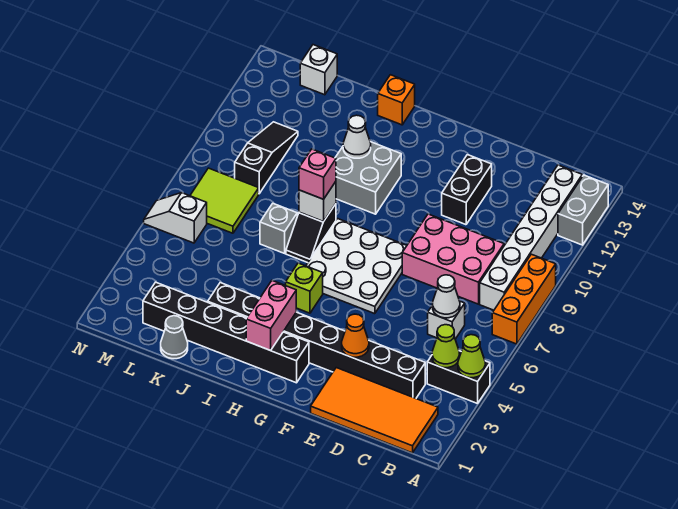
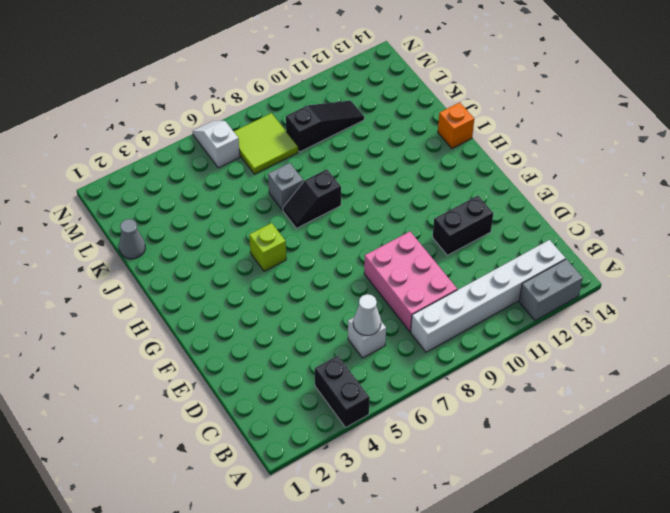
none -> orange 1x3 brick [492,254,556,344]
none -> orange 2x4 tile [311,368,438,453]
none -> black 1x8 brick [208,283,425,398]

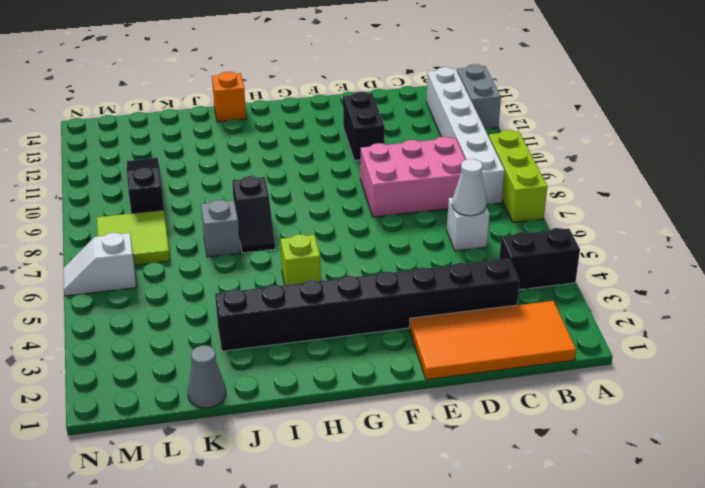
lime 1x3 brick [489,130,547,222] -> orange 1x3 brick [492,254,556,344]
none -> white 3x3 plate [306,219,407,314]
none -> black 1x6 brick [143,282,309,383]
none -> grey 2x2 brick [335,142,401,214]

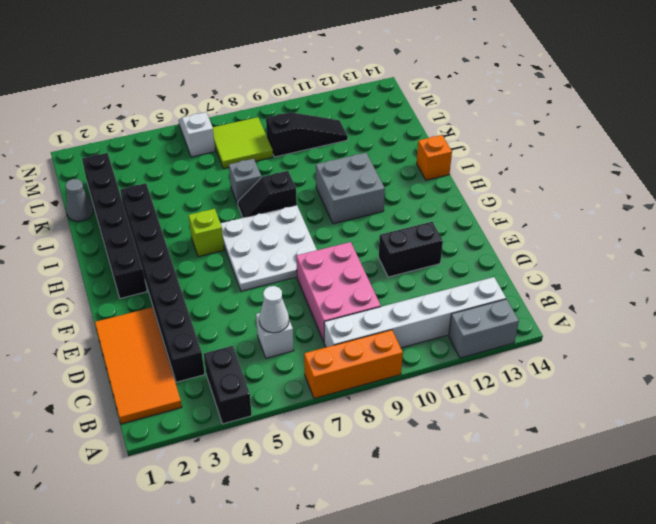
none -> white 1x1 brick [300,45,337,95]
none -> lime 1x1 cone [458,335,485,378]
none -> lime 1x1 cone [432,325,459,368]

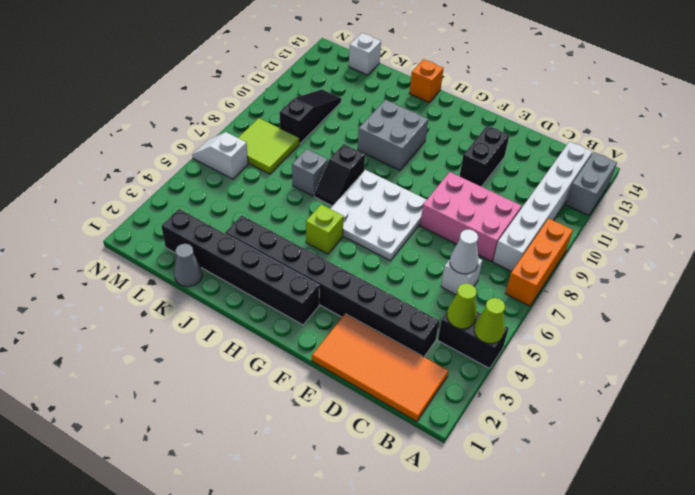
none -> orange 1x1 cone [342,314,369,357]
none -> pink 1x2 brick [246,281,296,351]
none -> white 1x1 brick [299,182,336,221]

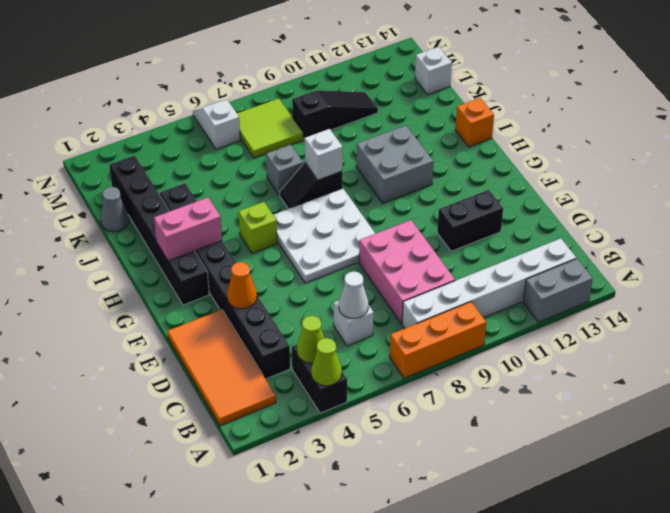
none -> white 1x1 cone [343,115,371,158]
none -> pink 1x1 brick [299,149,336,199]

